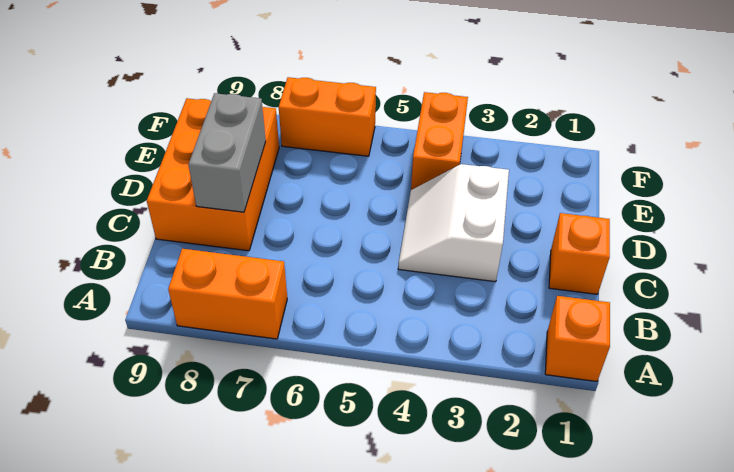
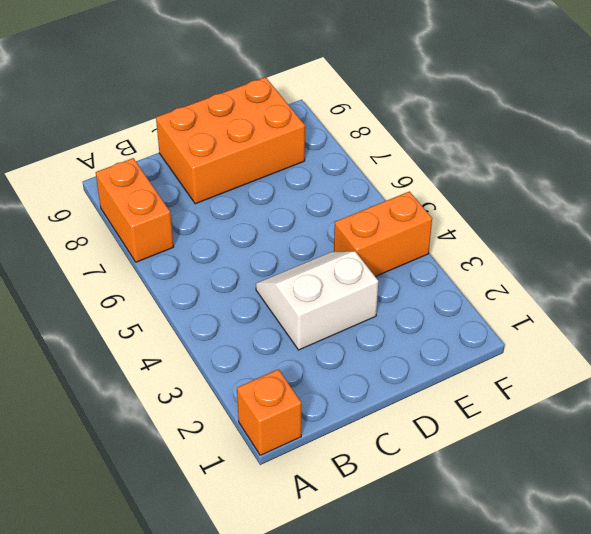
none -> orange 1x1 brick [549,213,610,294]
none -> orange 1x2 brick [279,77,376,156]

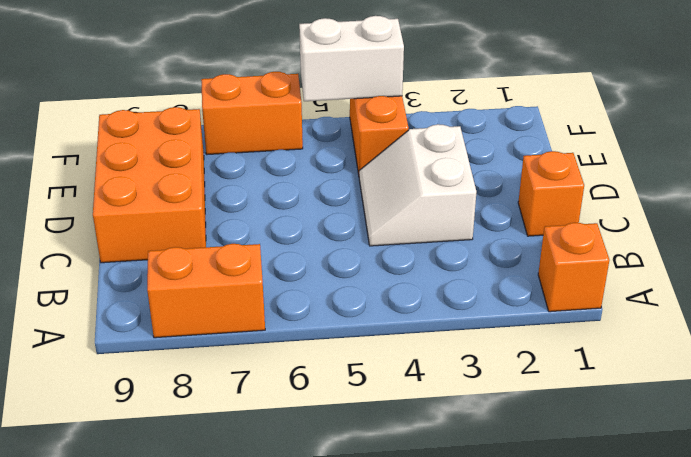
white 1x2 brick [299,16,404,101] -> none
none -> grey 1x2 brick [188,93,266,212]

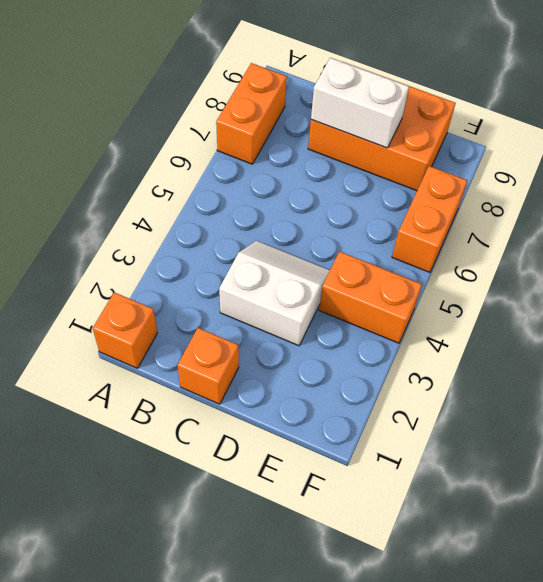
white 1x2 brick [311,58,409,148] -> grey 1x2 brick [188,93,266,212]

